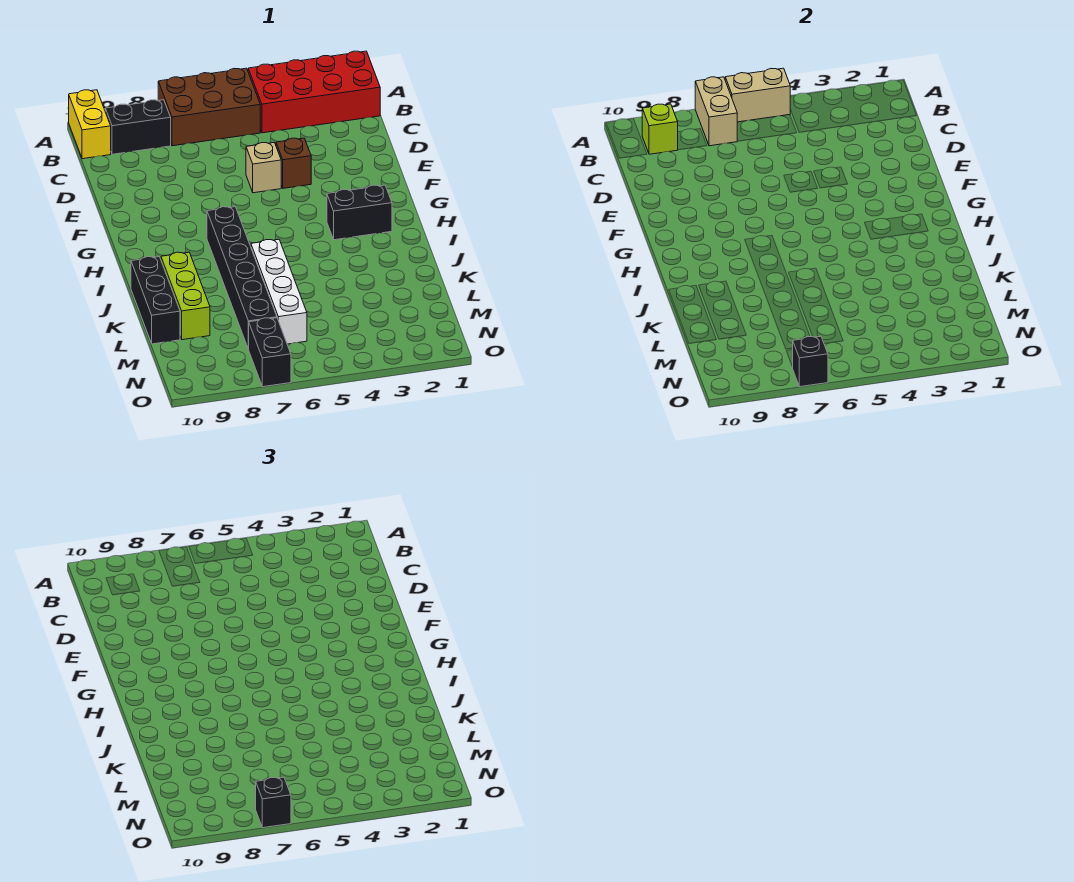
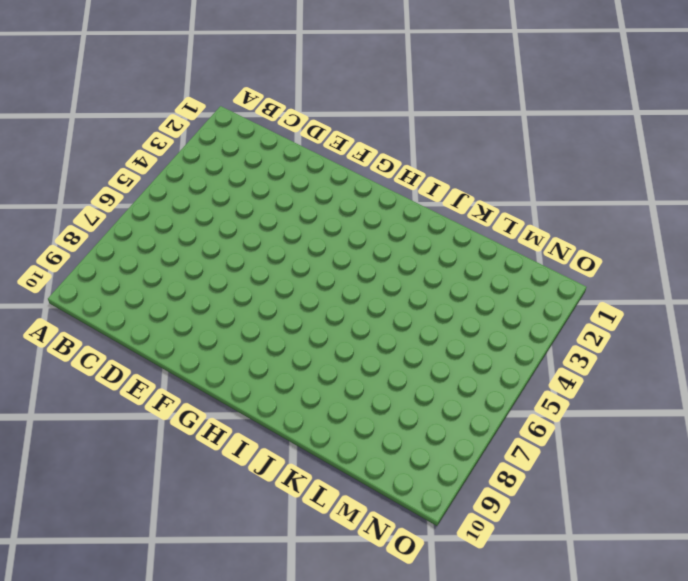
none -> red 2x4 brick [248,51,380,133]
none -> brown 2x3 brick [158,68,260,146]
none -> yellow 1x2 brick [69,90,111,159]

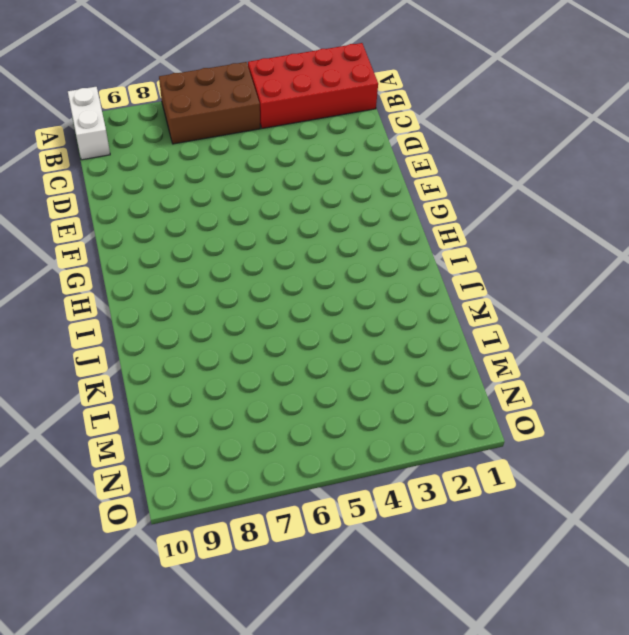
white 1x2 brick [68,87,110,160] -> yellow 1x2 brick [69,90,111,159]
none -> black 1x2 brick [105,100,171,154]
none -> brown 1x1 brick [276,138,311,188]
none -> tan 1x1 brick [246,143,281,193]

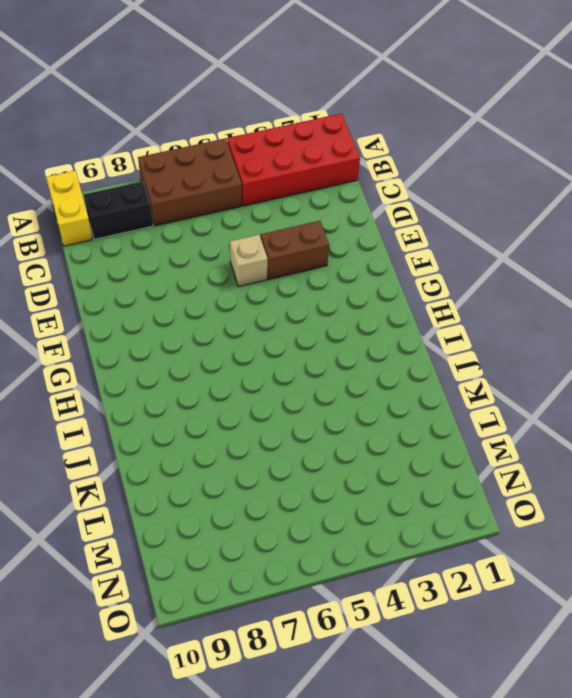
brown 1x2 brick [261,221,329,279] -> brown 1x1 brick [276,138,311,188]
none -> black 1x2 brick [327,185,392,240]
none -> black 1x6 brick [207,207,277,349]
none -> white 1x4 brick [251,239,307,344]

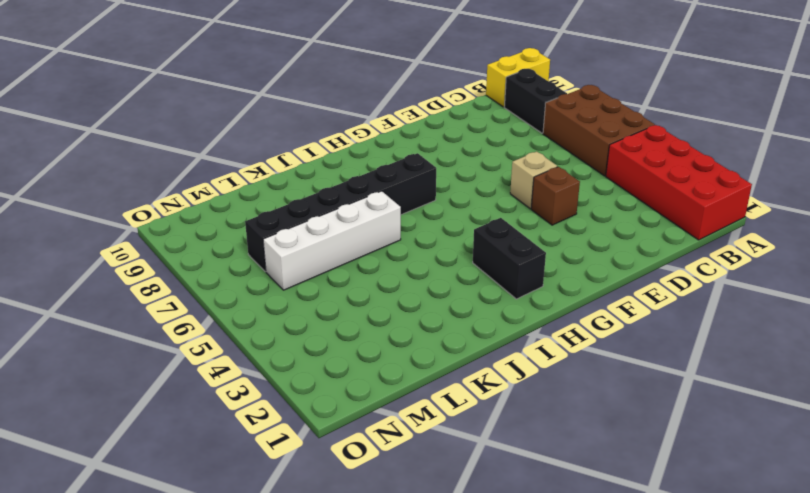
none -> lime 1x3 brick [161,252,210,340]
none -> black 1x3 brick [131,257,180,344]
none -> black 1x2 brick [249,318,291,387]

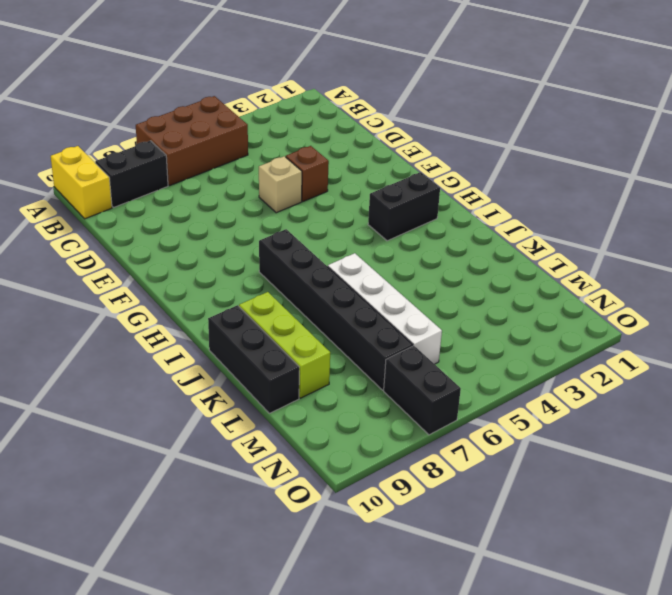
none -> red 2x4 brick [248,51,380,133]
none -> tan 1x2 brick [725,68,790,122]
none -> tan 1x2 brick [695,77,737,146]

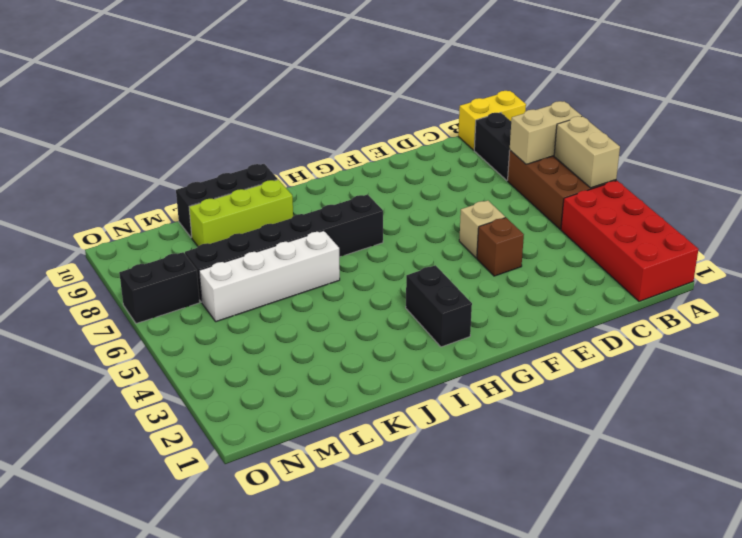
none -> lime 1x1 brick [642,104,678,154]
none -> black 1x1 brick [793,336,828,387]
none -> black 1x1 brick [256,777,291,828]

